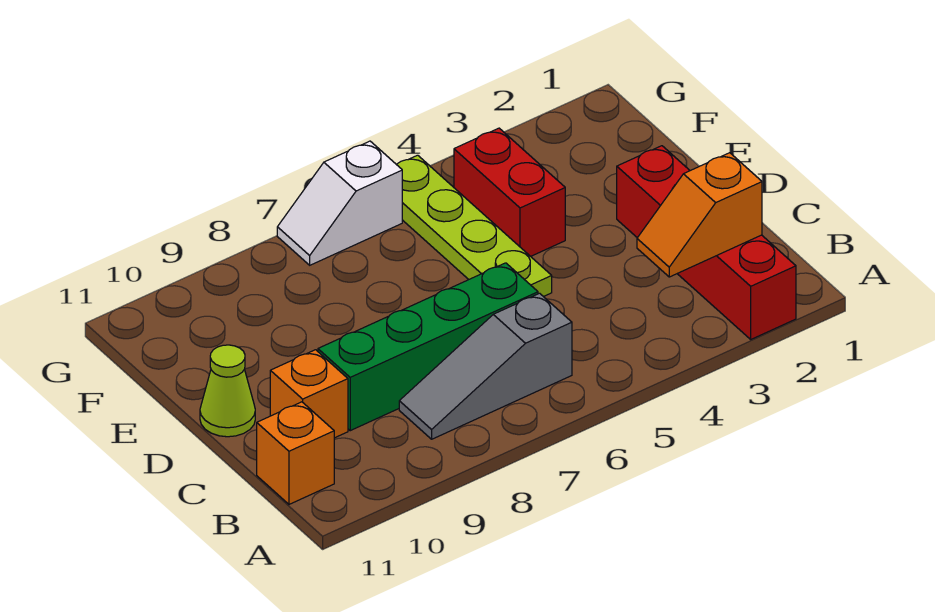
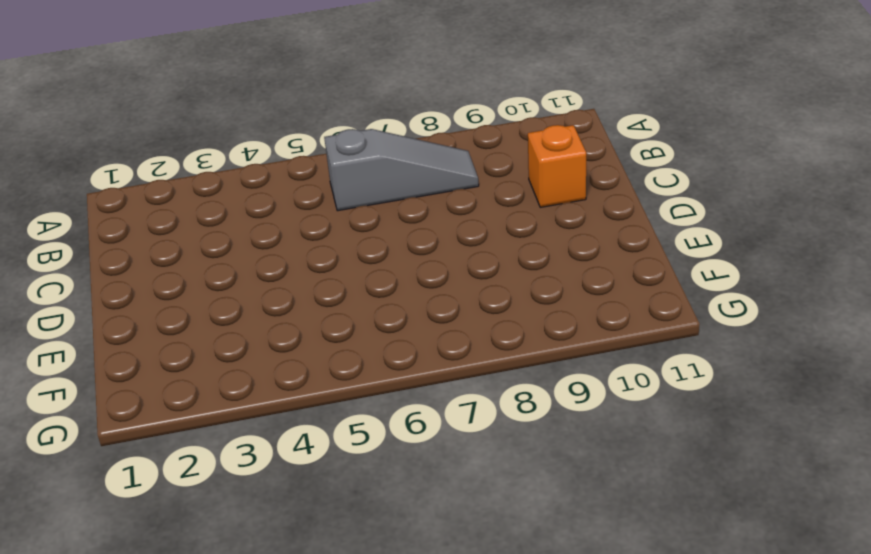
none -> red 1x4 brick [617,146,796,339]
none -> orange 1x1 brick [257,402,334,504]

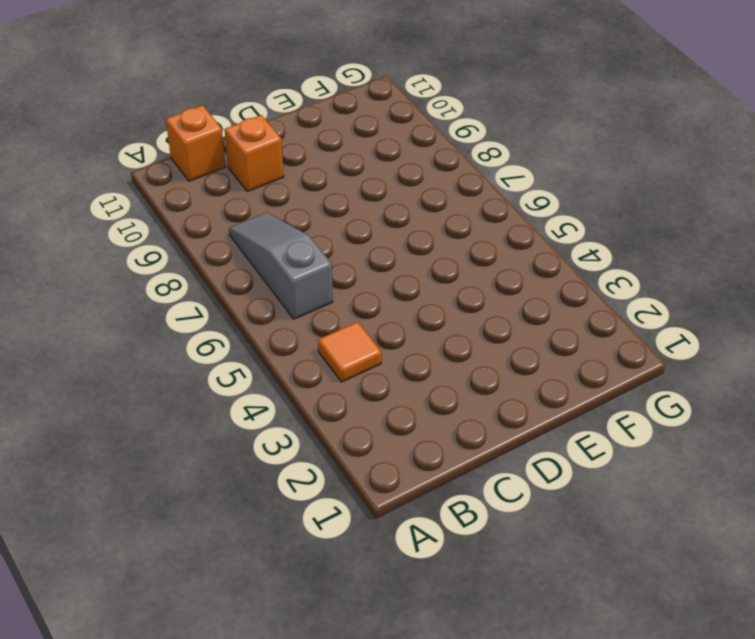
orange 1x1 tile [318,322,382,382] -> none
none -> red 1x4 brick [617,146,796,339]
none -> green 1x4 brick [318,263,538,431]

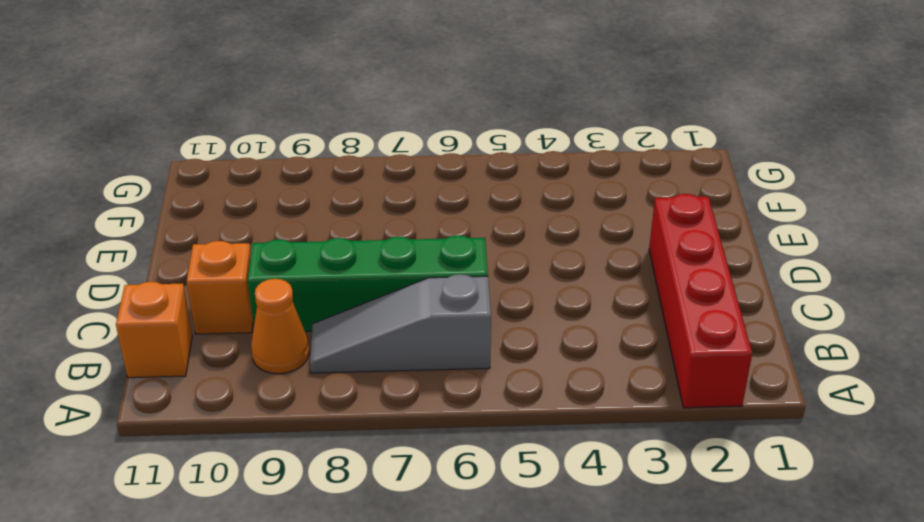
orange 1x1 cone [251,279,309,374] -> none
none -> lime 1x4 plate [397,155,552,297]
none -> lime 1x1 cone [200,345,255,437]

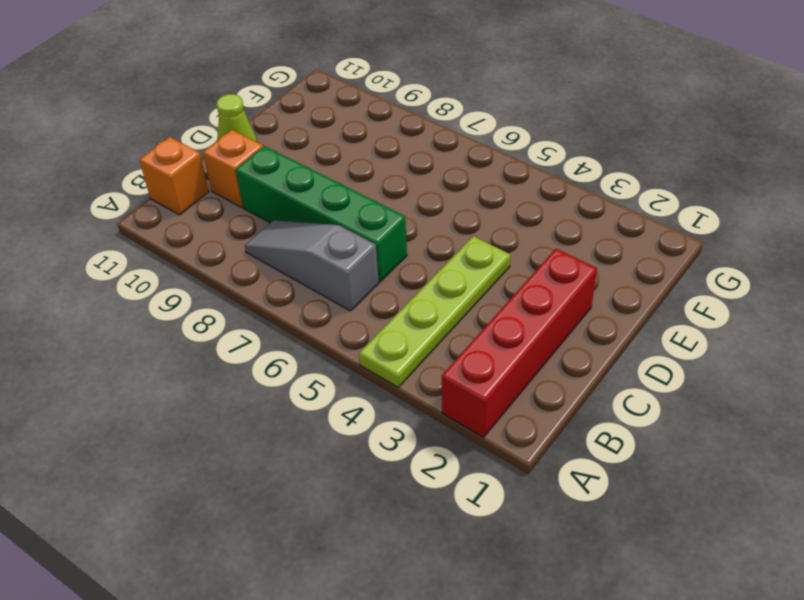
lime 1x4 plate [359,236,510,387] -> lime 1x4 plate moved to [397,155,552,297]
none -> red 1x2 brick [454,128,565,256]
none -> white 1x2 slope [277,141,402,265]

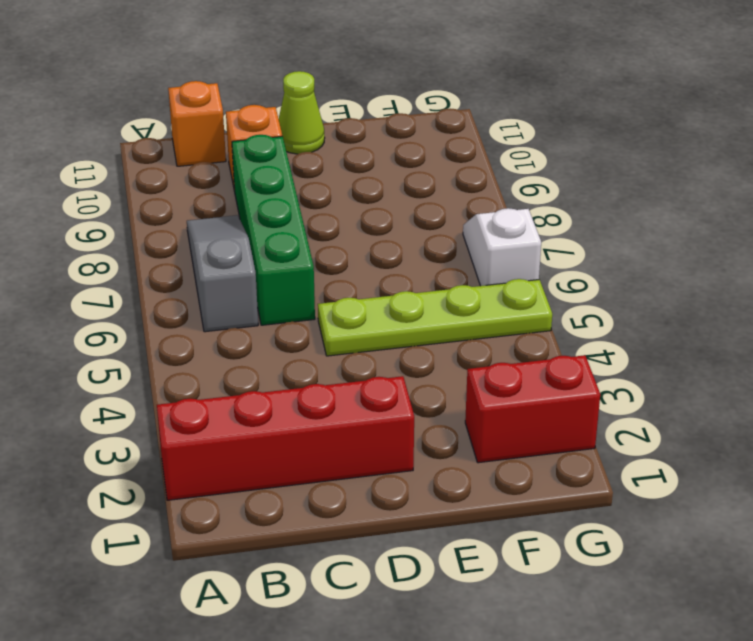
red 1x2 brick [465,355,600,463] -> red 1x2 brick moved to [454,128,565,256]
none -> orange 1x2 slope [637,153,762,277]

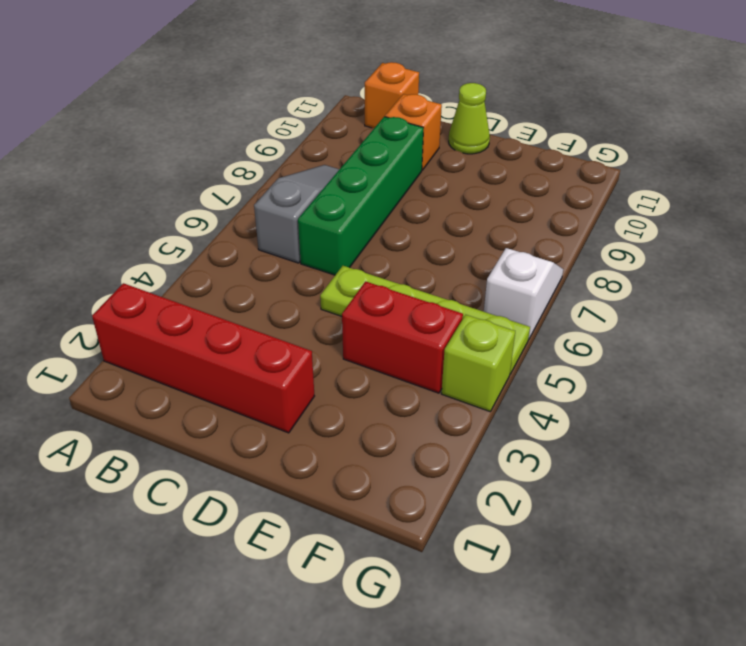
lime 1x1 brick [442,315,515,411] -> none
none -> orange 1x2 slope [637,153,762,277]

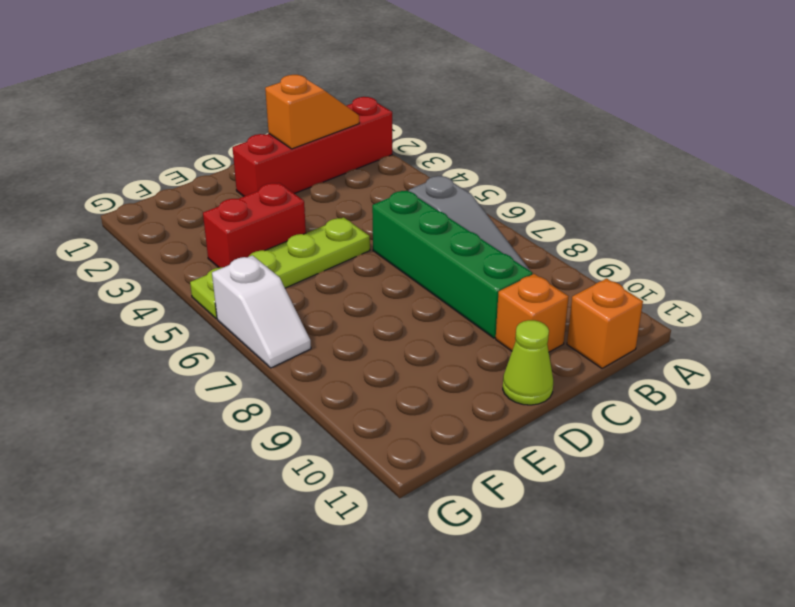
orange 1x2 slope [265,75,359,149] -> orange 1x2 slope turned to [637,153,762,277]

